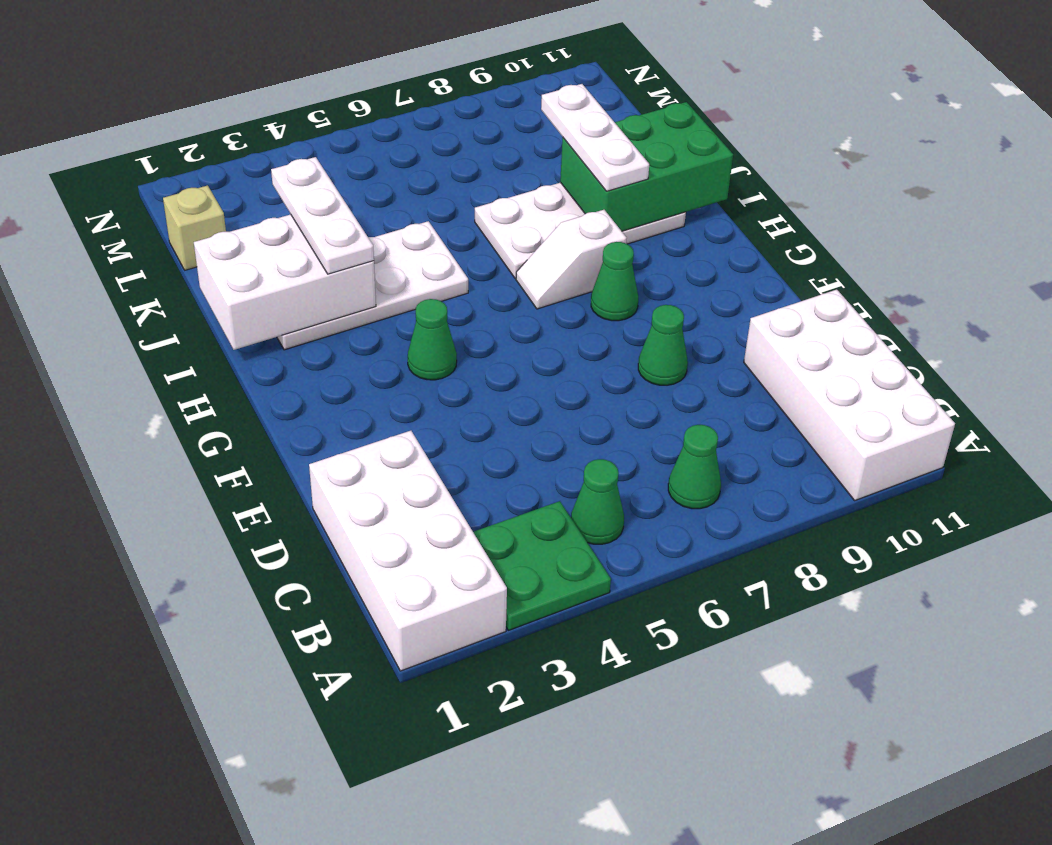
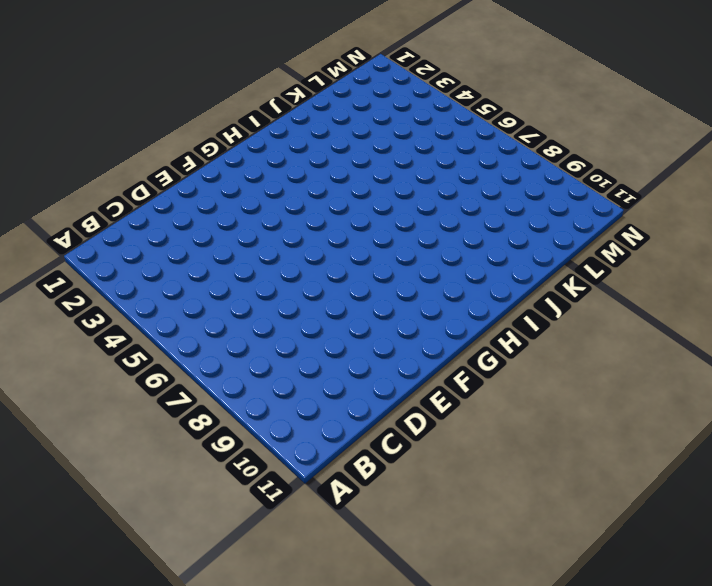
none -> white 2x4 brick [309,431,507,671]
none -> green 2x2 plate [473,501,611,630]
none -> white 2x4 brick [744,290,955,500]

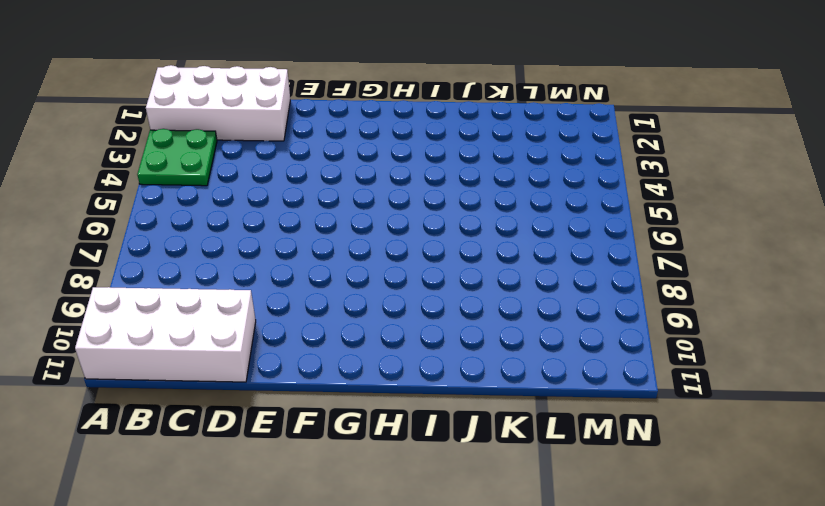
none -> green 1x1 cone [571,459,624,544]
none -> green 1x1 cone [668,425,721,509]
none -> green 1x1 cone [638,305,688,385]

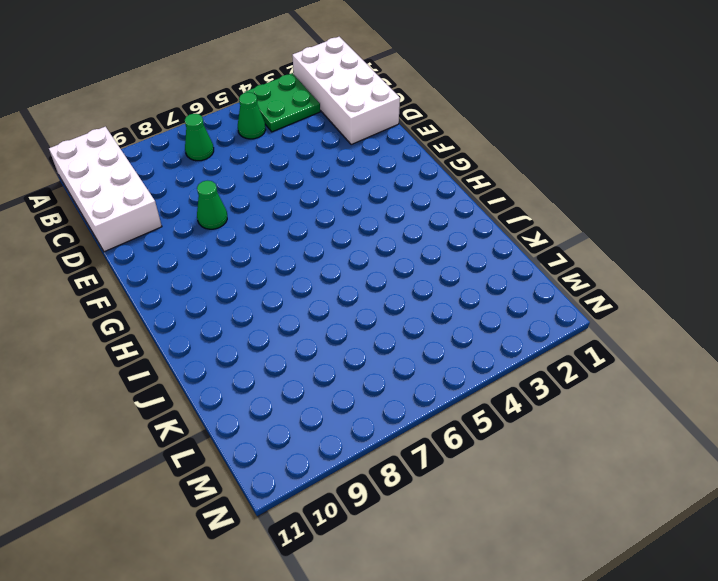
none -> green 1x1 cone [408,299,457,380]
none -> green 1x1 cone [591,242,638,321]
none -> white 1x2 slope [516,210,627,309]

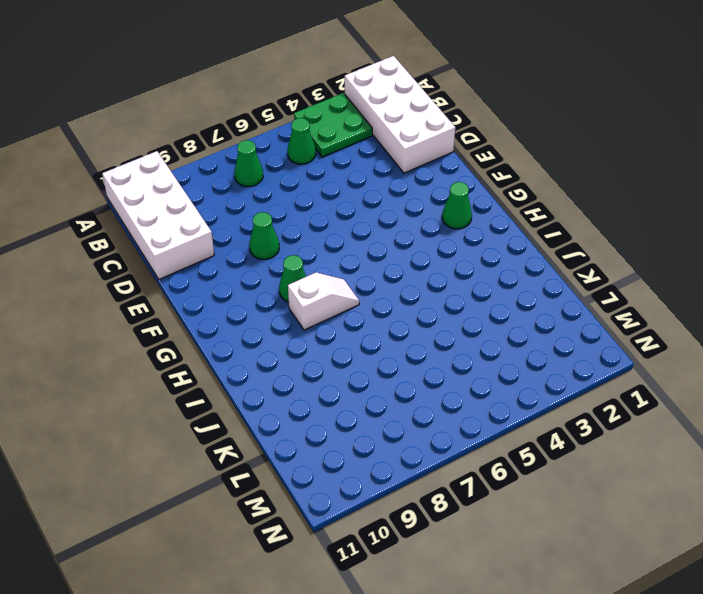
green 1x1 cone [442,182,472,229] -> green 1x1 cone moved to [408,299,457,380]
none -> white 2x4 plate [277,221,468,350]
none -> white 2x4 plate [475,183,686,279]
none -> tan 1x1 brick [163,185,226,270]

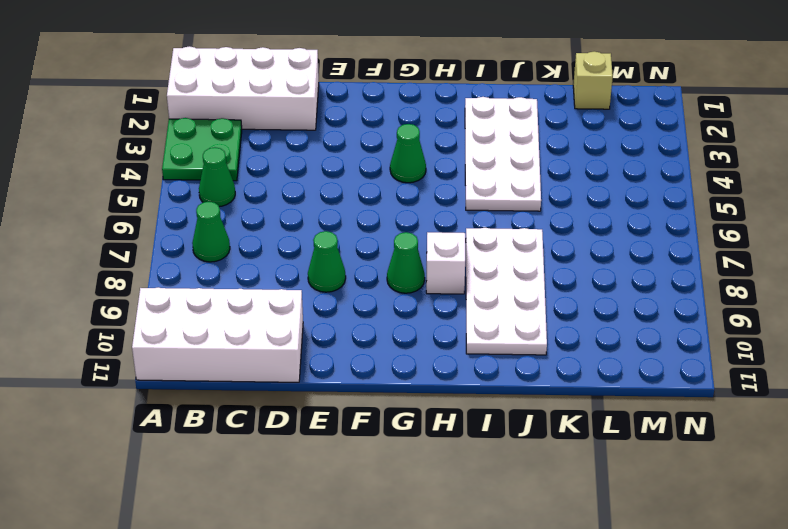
none -> white 2x3 brick [194,214,376,350]
none -> green 2x3 brick [560,102,733,231]
none -> white 1x3 plate [271,157,374,274]

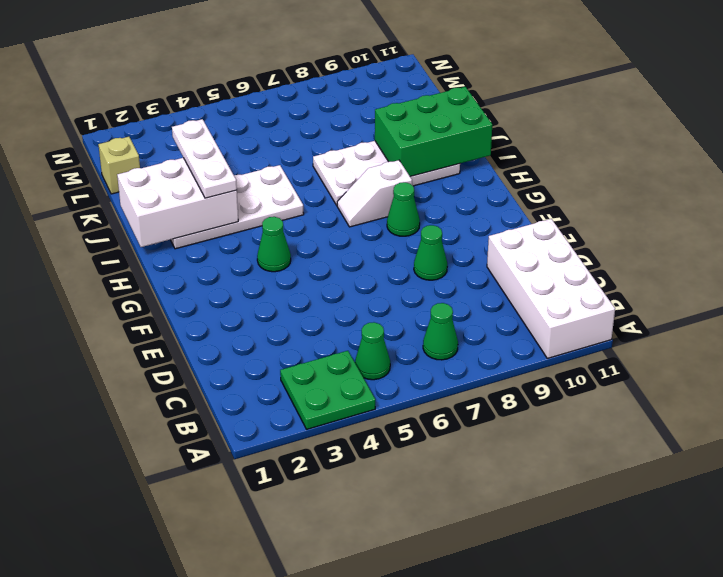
none -> white 2x4 brick [309,431,507,671]
none -> white 1x3 plate [541,84,649,191]

